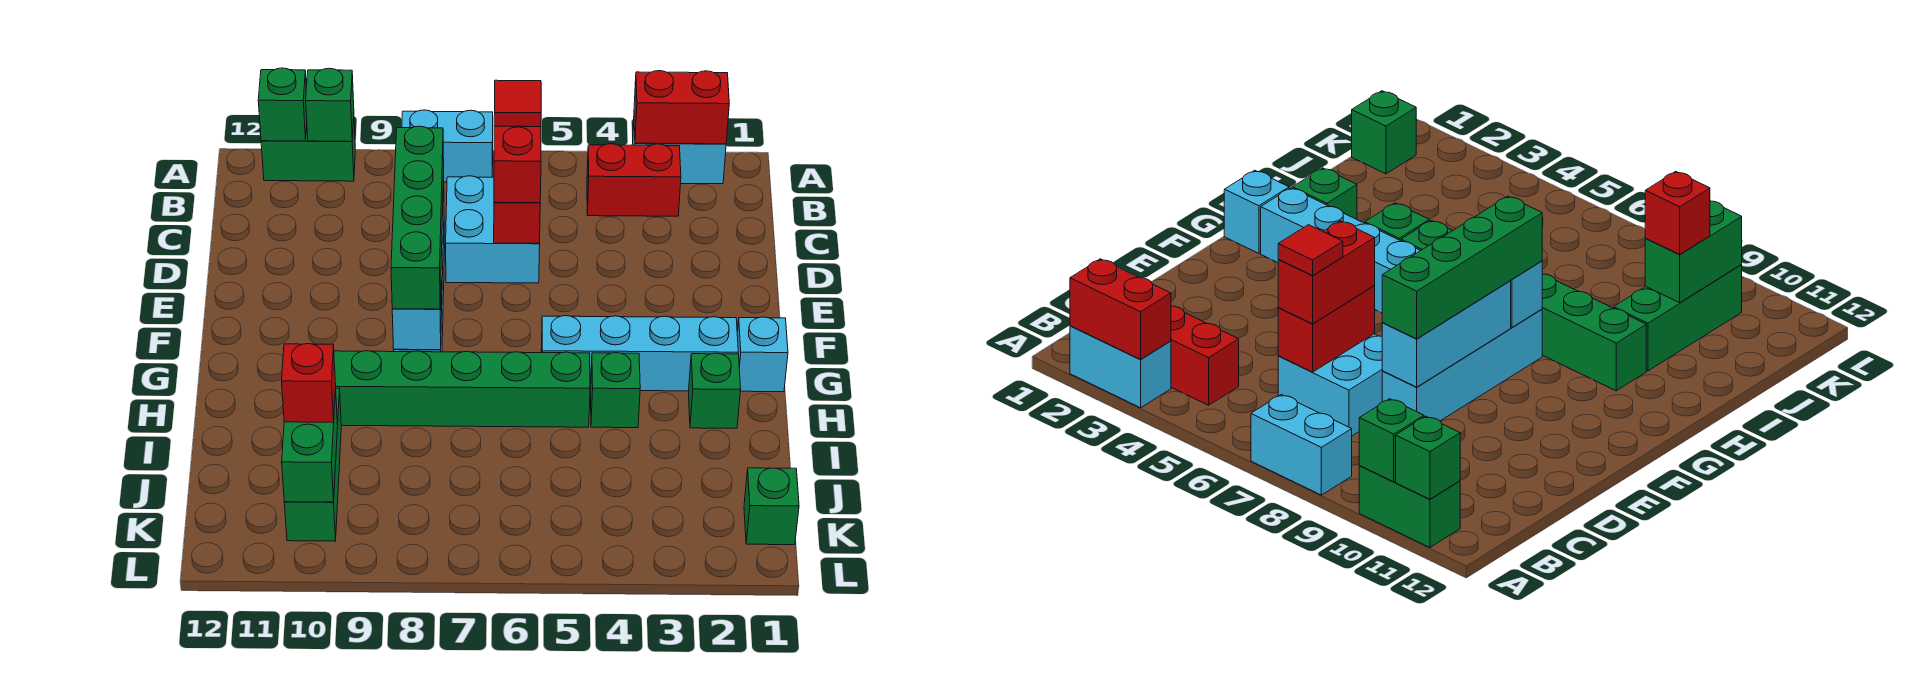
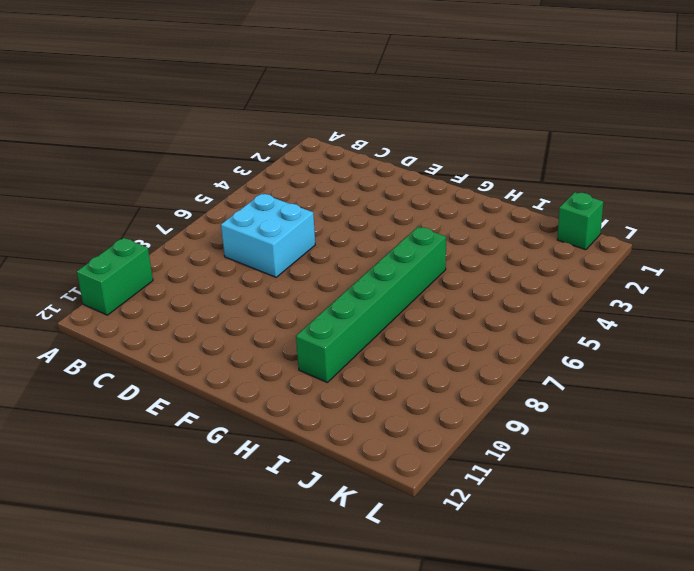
none -> cyan 1x2 brick [632,123,726,184]
none -> cyan 1x2 brick [402,110,493,182]
none -> red 1x2 brick [587,144,681,216]

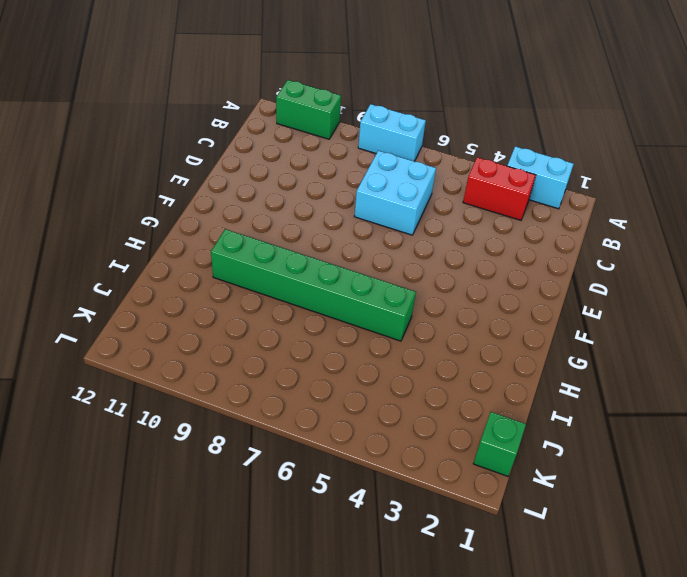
none -> cyan 1x4 brick [1382,309,1542,421]
none -> cyan 1x1 brick [737,317,788,392]
none -> cyan 1x4 brick [541,316,738,391]

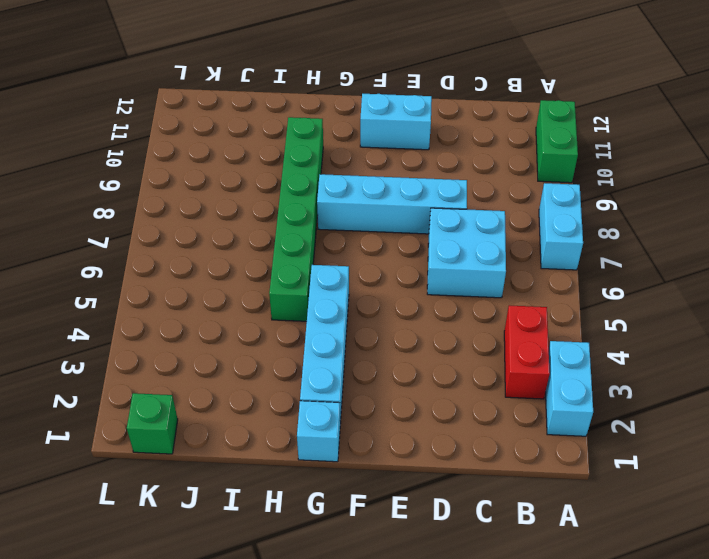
cyan 1x2 brick [360,94,432,150] -> none
none -> green 1x1 brick [688,353,741,428]
none -> green 1x1 brick [590,353,640,428]
none -> green 1x3 brick [284,388,341,541]

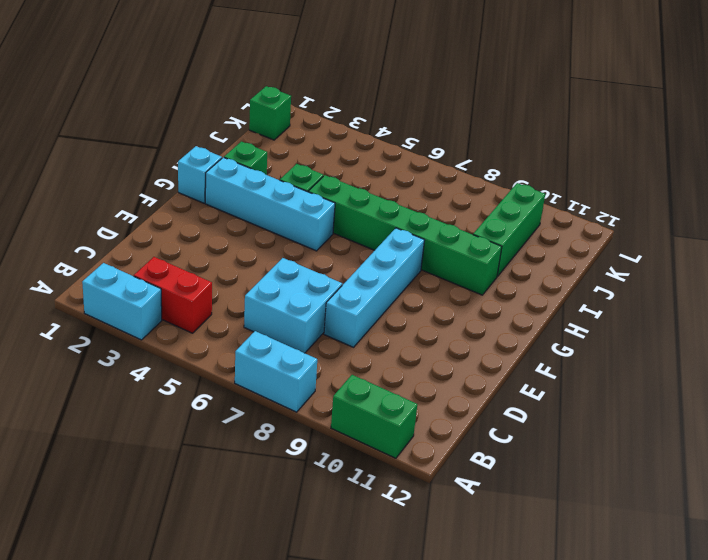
none -> red 1x2 brick [634,71,729,144]
none -> green 1x1 brick [306,68,354,141]
none -> green 1x1 brick [258,68,307,141]

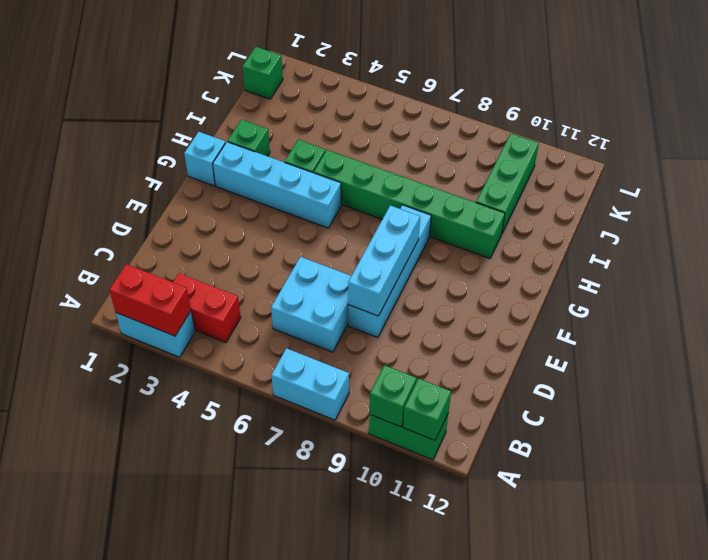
none -> red 1x2 brick [494,202,540,243]
none -> cyan 1x1 brick [392,297,442,350]
none -> green 1x2 brick [282,388,338,502]

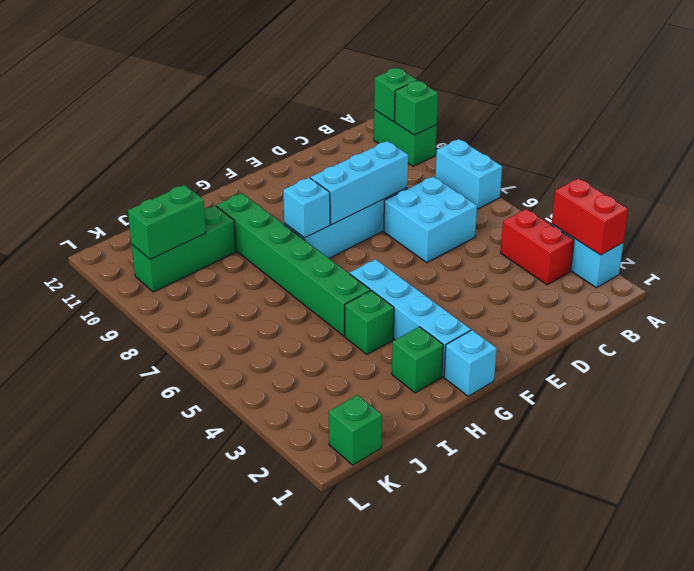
none -> red 1x2 brick [494,202,540,243]
none -> red 1x2 brick [494,126,541,203]
none -> green 1x4 brick [391,126,444,309]

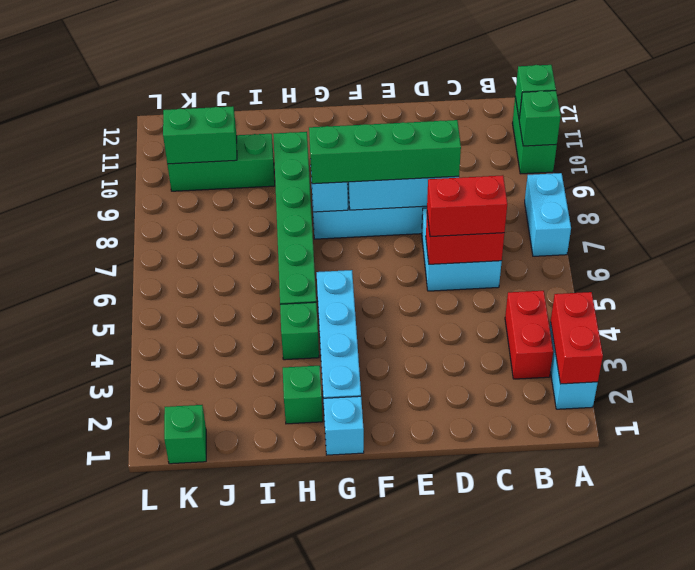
none -> red 1x1 brick [282,344,336,422]
none -> red 1x1 tile [494,80,541,127]

